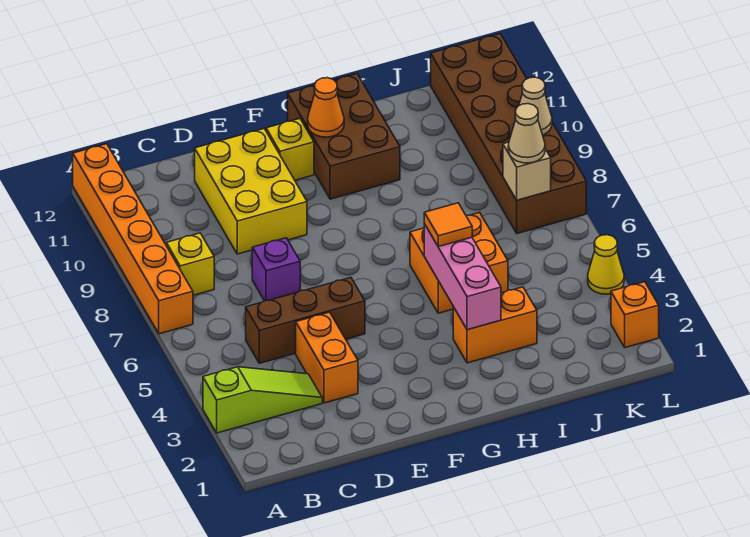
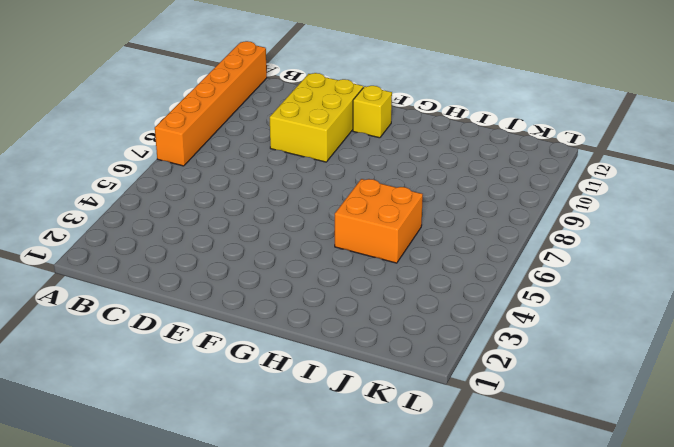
none -> lime 1x3 slope [203,367,322,433]
none -> yellow 1x1 brick [166,233,214,295]
none -> brown 1x3 brick [246,277,365,363]

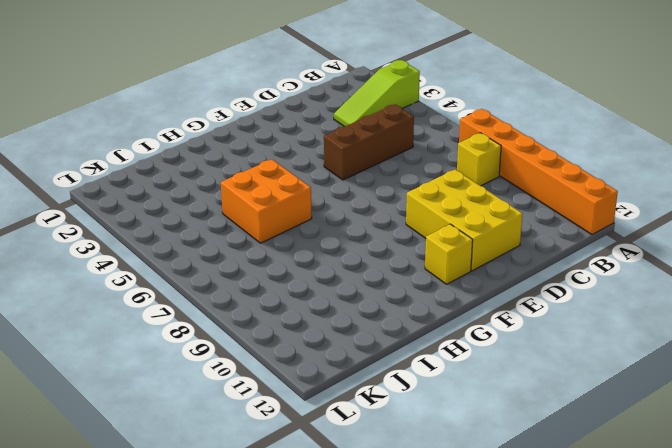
none -> orange 1x2 brick [296,312,358,403]
none -> purple 1x1 brick [252,238,300,301]
none -> brown 2x3 brick [288,74,400,199]

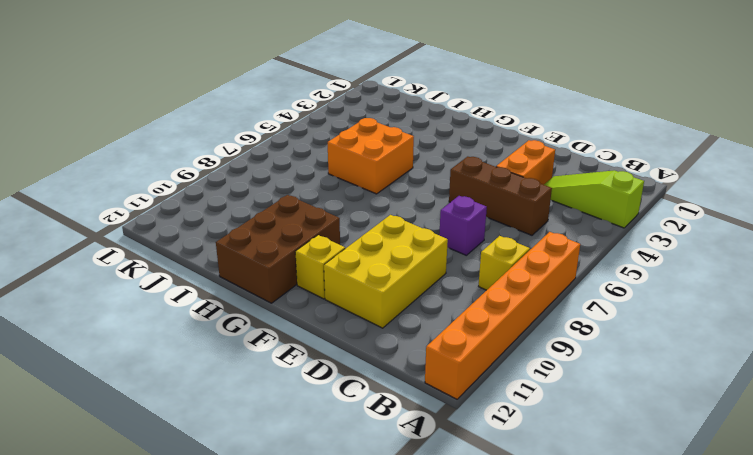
none -> orange 1x2 brick [453,287,537,363]
none -> brown 2x6 brick [431,34,586,233]
none -> orange 1x1 brick [611,282,659,348]

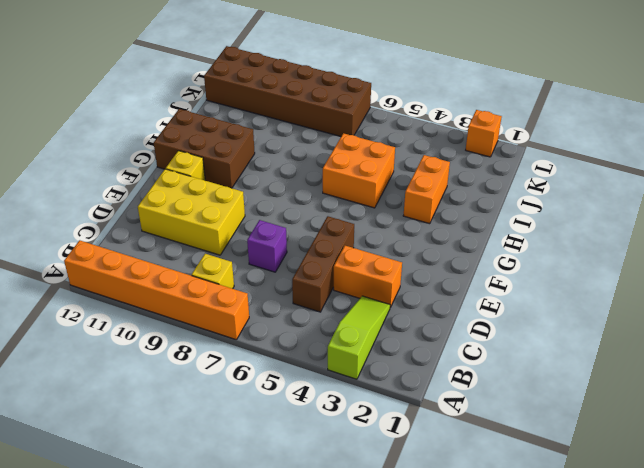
none -> yellow 1x1 cone [588,235,624,294]
none -> orange 1x1 cone [308,78,344,137]
none -> pink 1x3 brick [424,224,501,330]

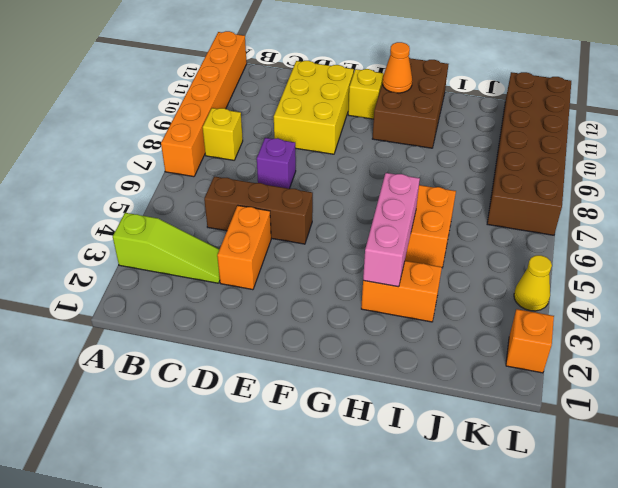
none -> tan 1x1 brick [503,142,551,200]
none -> tan 1x1 cone [519,77,552,135]
none -> orange 1x1 tile [424,203,472,247]

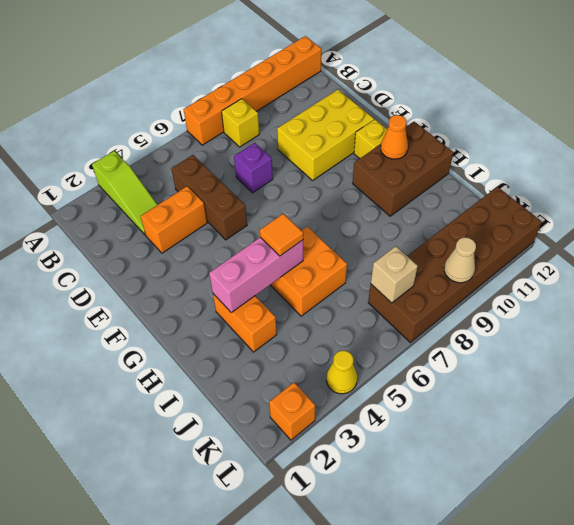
none -> tan 1x1 cone [508,104,545,163]

